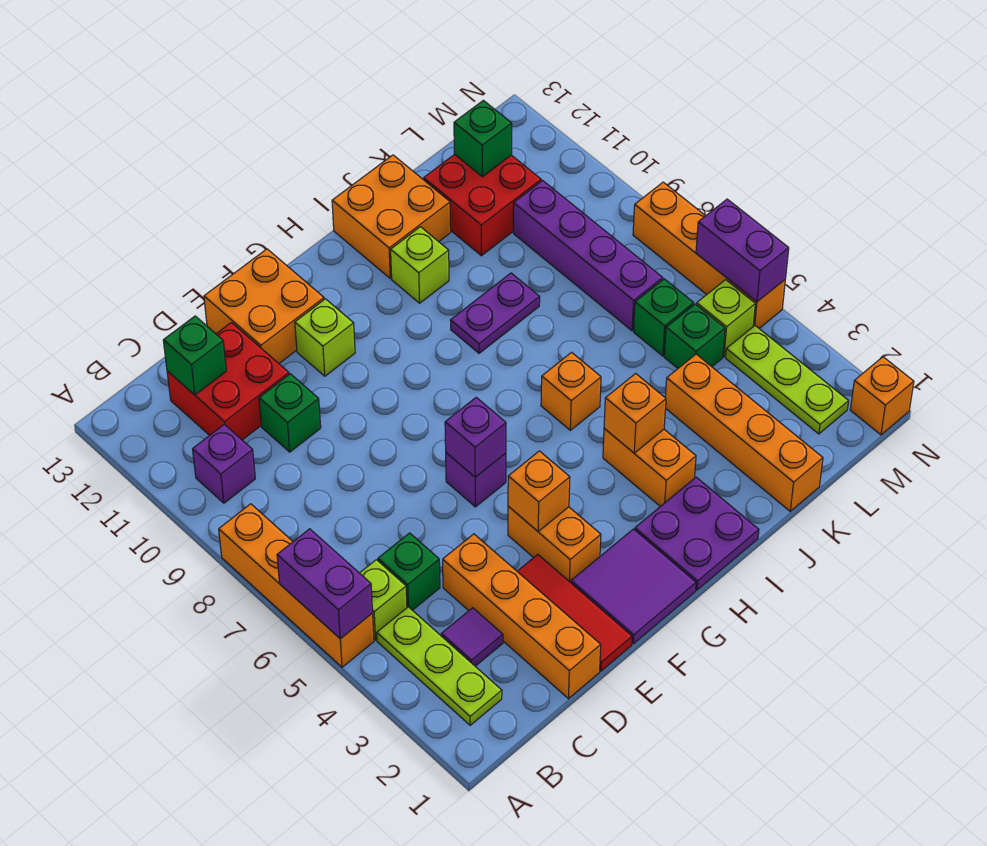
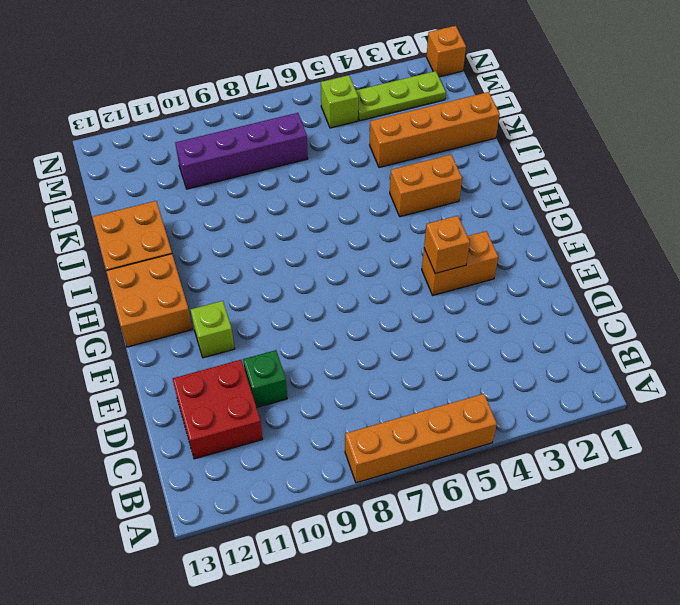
orange 2x2 brick [106,254,192,347] -> orange 2x2 brick moved to [204,249,324,363]
none -> lime 1x3 plate [377,607,502,725]
none -> lime 1x1 brick [360,560,407,640]
none -> purple 1x1 brick [193,424,255,503]
none -> purple 1x1 tile [441,608,503,666]

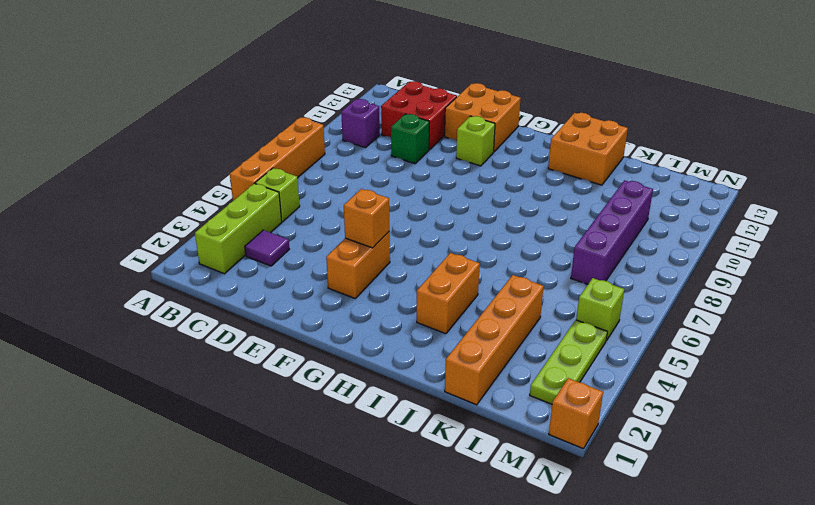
lime 1x3 brick [195,184,282,274] -> lime 1x3 plate [377,607,502,725]
none -> green 1x1 brick [378,533,440,610]
none -> orange 1x4 brick [443,534,601,699]
none -> red 1x3 tile [517,555,632,671]
none -> purple 2x2 tile [571,529,696,644]

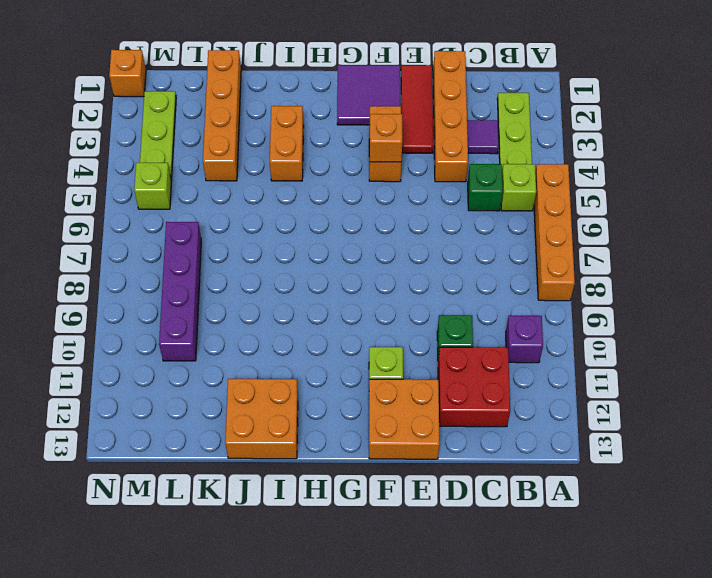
none -> purple 1x1 brick [446,453,506,507]
none -> purple 2x2 plate [635,477,759,590]
none -> orange 1x1 brick [541,352,601,430]
none -> purple 1x2 plate [450,273,540,353]

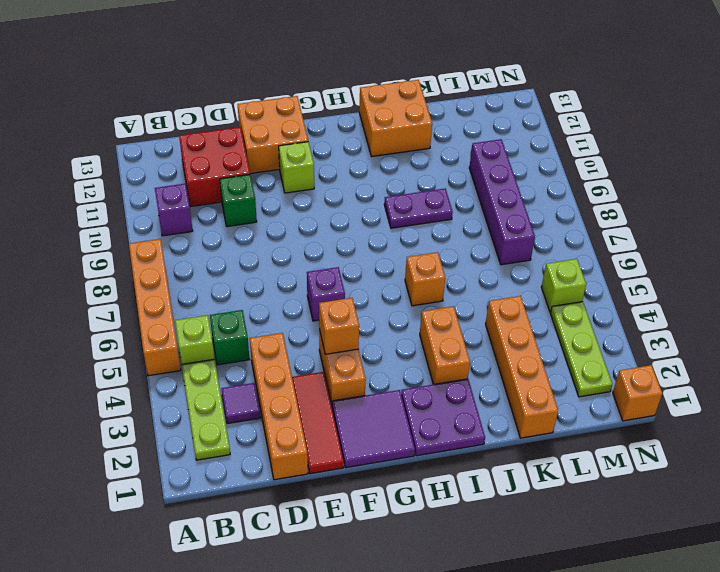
none -> lime 1x1 brick [391,227,449,303]
none -> red 2x2 brick [424,154,541,256]
none -> green 1x1 brick [664,304,725,368]
none -> green 1x1 brick [634,279,694,356]

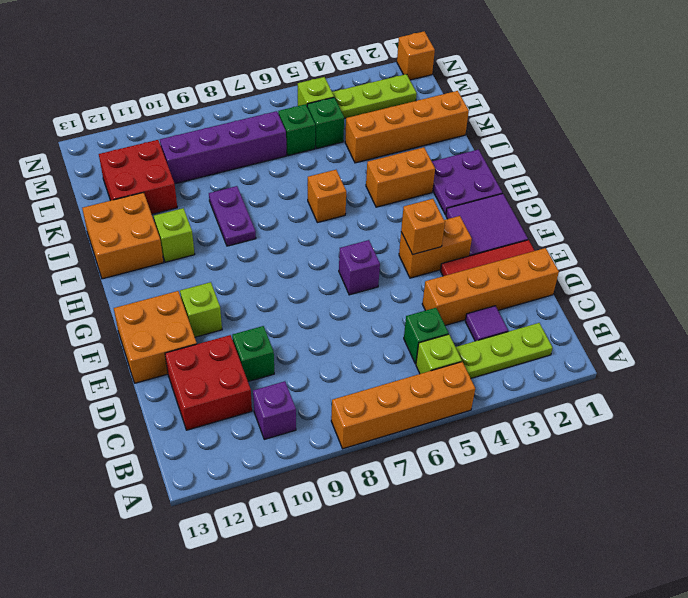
none -> orange 1x4 brick [633,182,785,328]
none -> purple 1x2 brick [277,529,373,639]
none -> green 1x1 brick [163,316,226,395]
none -> purple 1x1 brick [445,397,506,477]

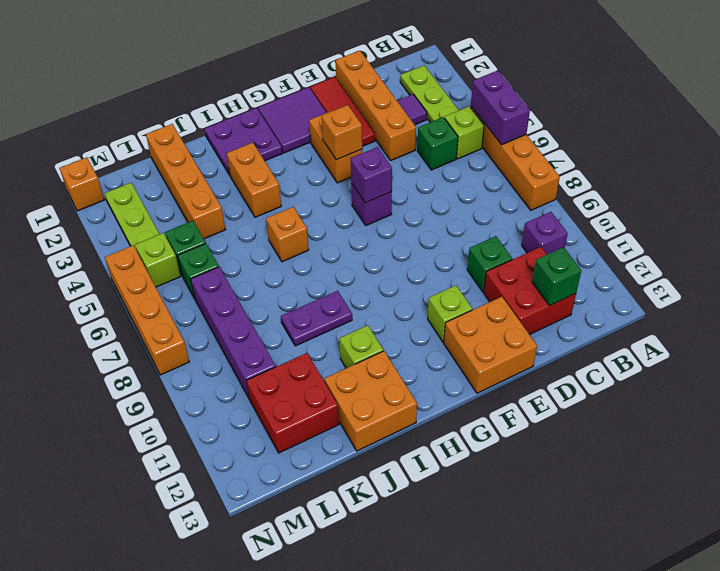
none -> orange 1x1 brick [604,373,666,453]
none -> green 1x1 brick [454,100,512,177]
none -> purple 1x2 brick [696,199,789,302]

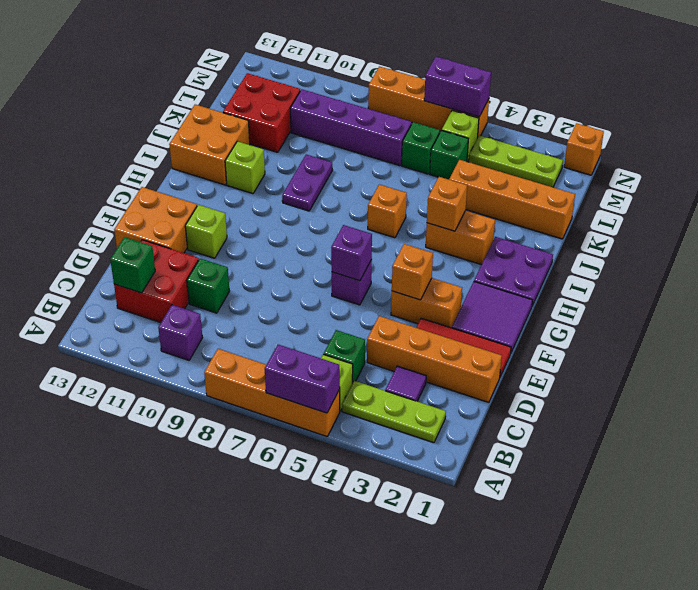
none -> green 1x1 brick [454,100,512,177]

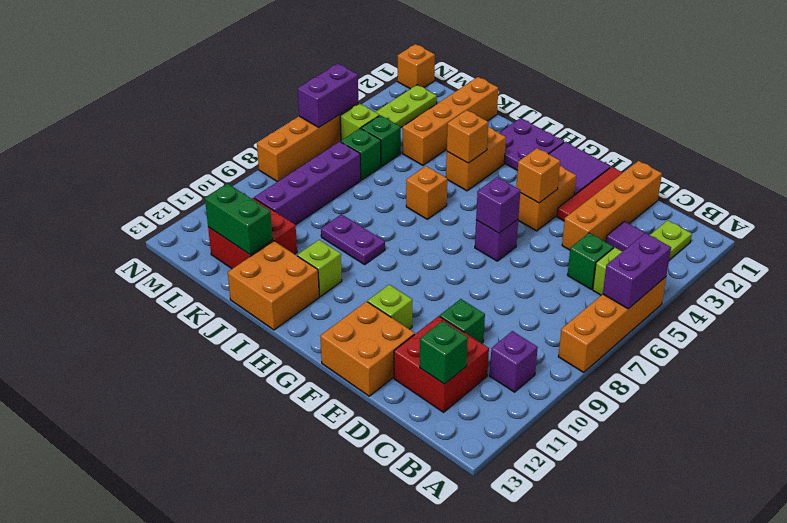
green 1x2 brick [205,184,273,255] -> green 1x1 brick [454,100,512,177]

